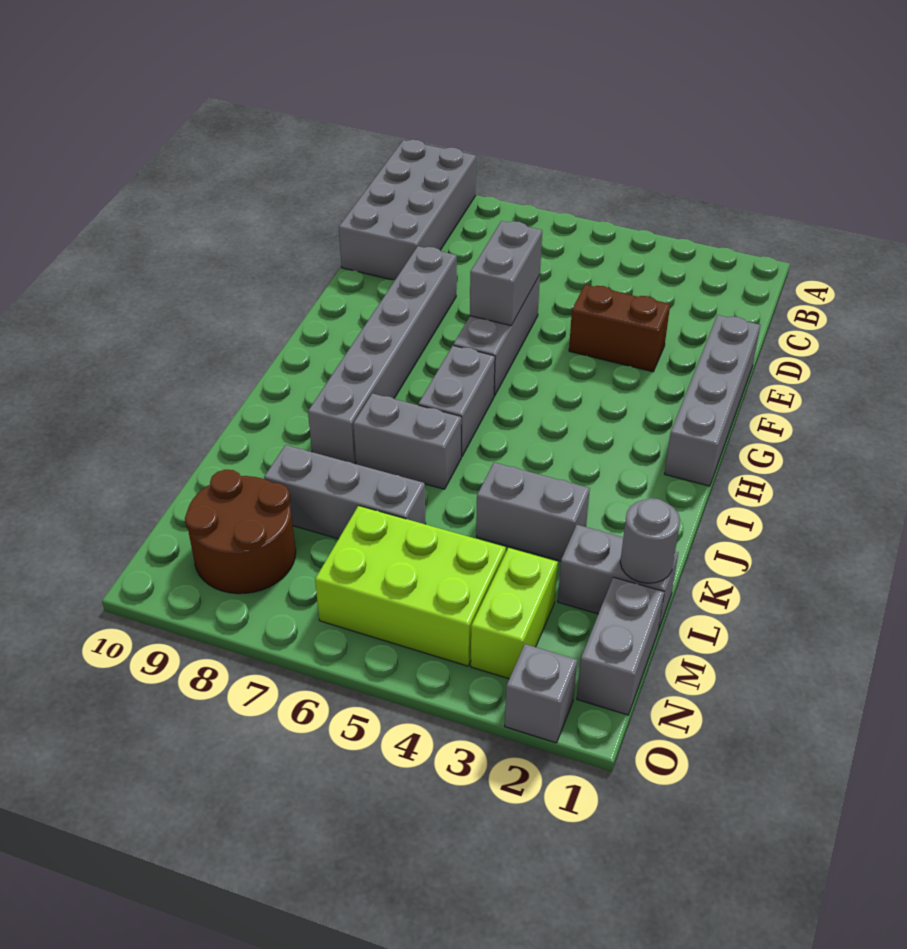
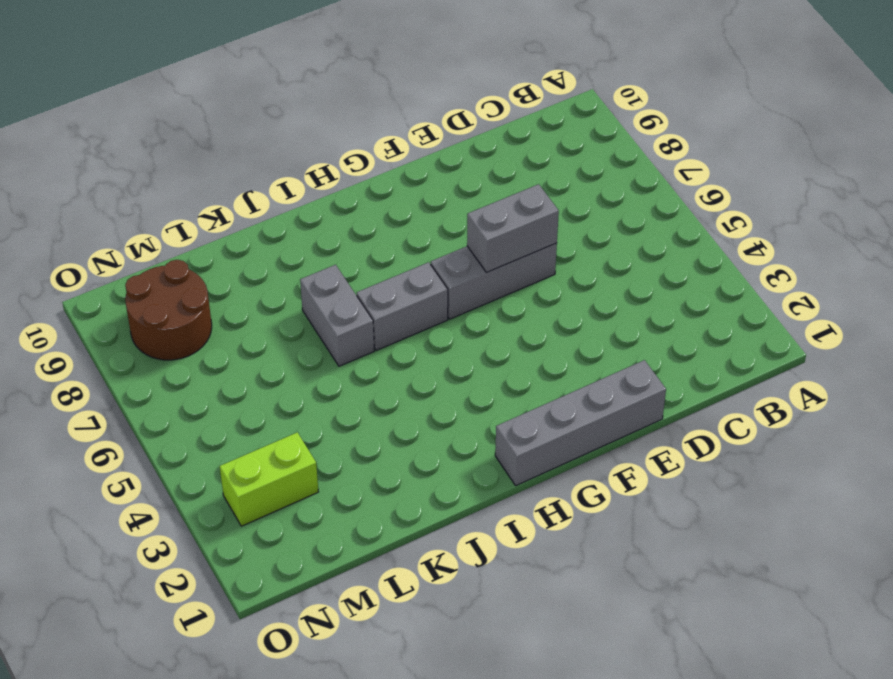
none -> grey 2x4 brick [339,140,476,280]
none -> brown 1x2 brick [569,285,670,372]
none -> grey 1x6 brick [308,246,457,464]

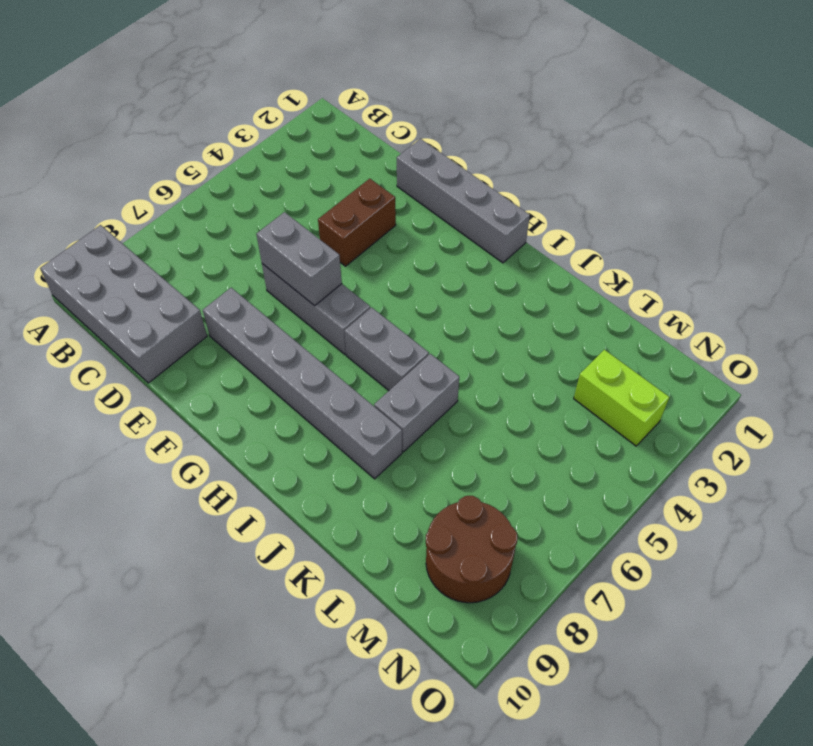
none -> grey 1x2 brick [476,463,590,561]
none -> grey 1x2 brick [558,525,678,631]
none -> grey 1x3 brick [264,445,426,539]

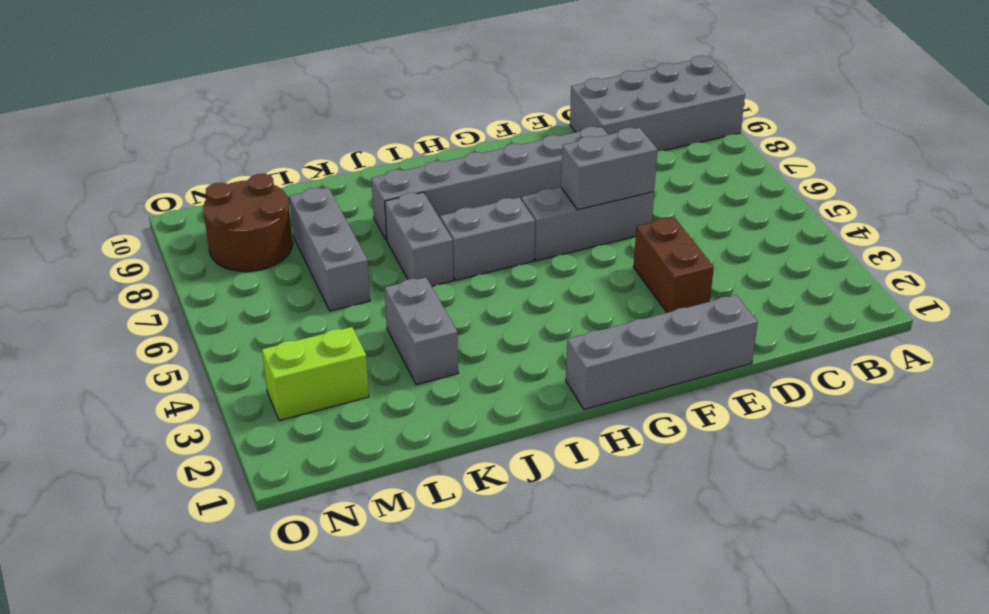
none -> grey 1x2 brick [558,525,678,631]
none -> grey 1x2 brick [577,577,664,715]
none -> lime 2x3 brick [315,506,506,666]

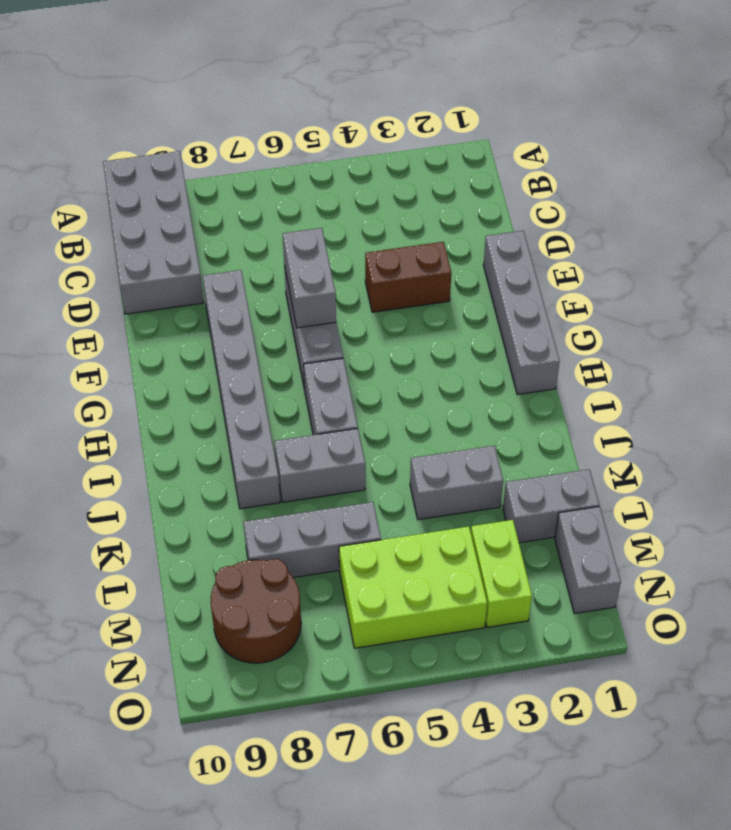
none -> grey 1x1 brick [505,644,577,743]
none -> grey 1x1 round brick [620,498,680,583]

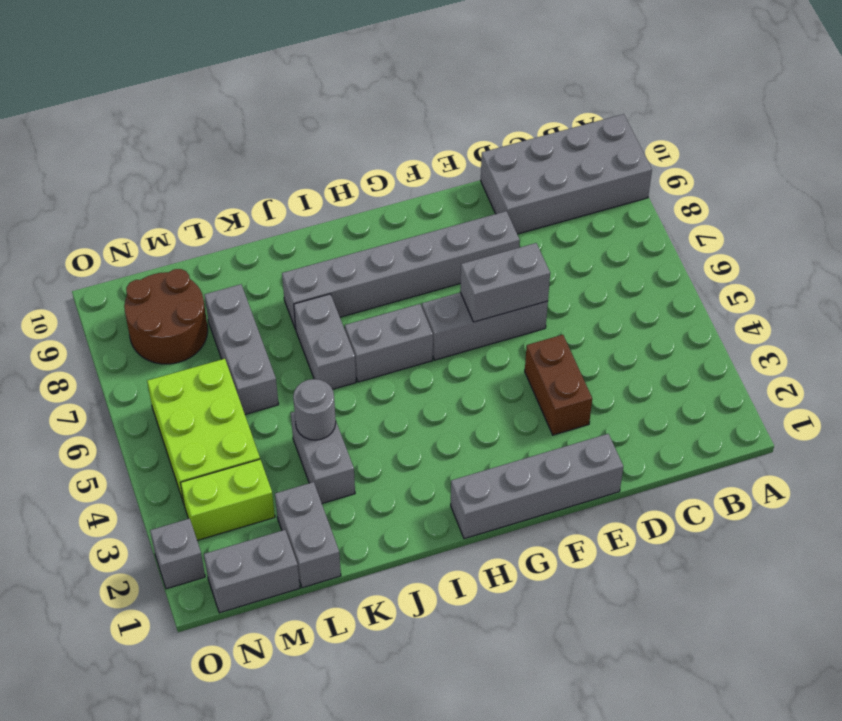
grey 1x1 round brick [293,379,336,440] -> grey 1x1 round brick moved to [620,498,680,583]

